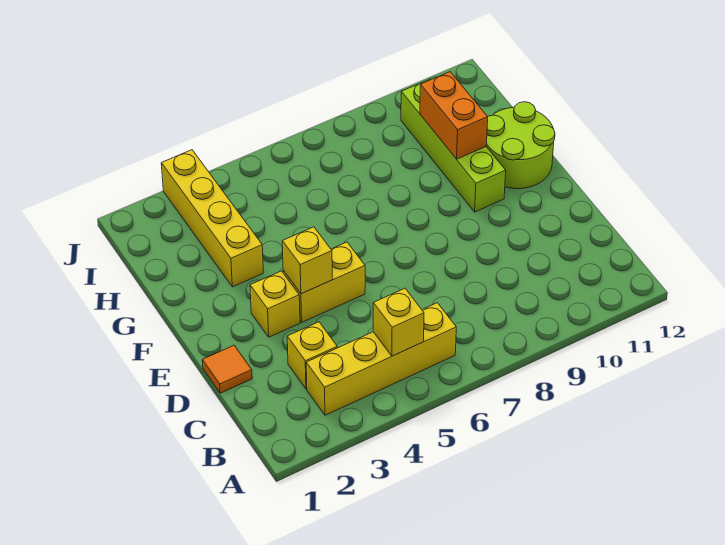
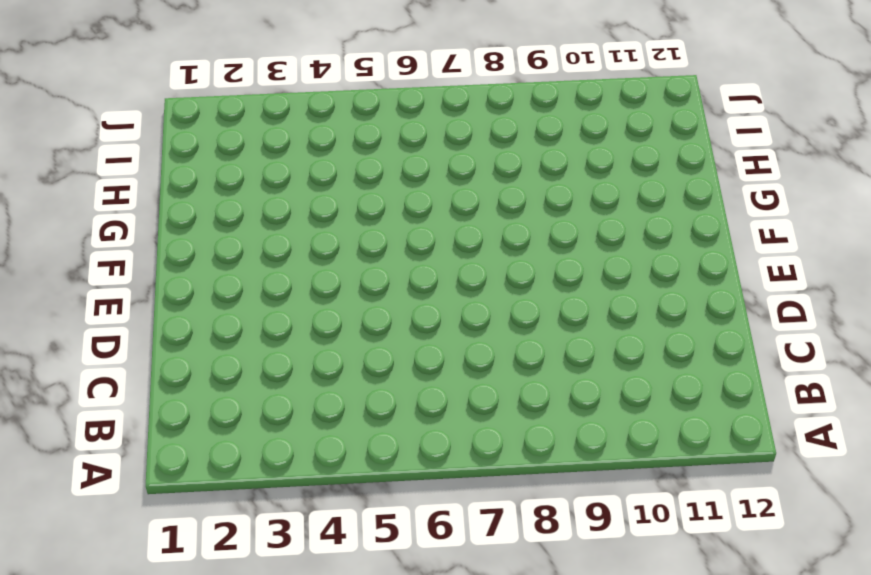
none -> yellow 1x4 brick [306,303,456,415]
none -> yellow 1x1 brick [287,322,337,389]

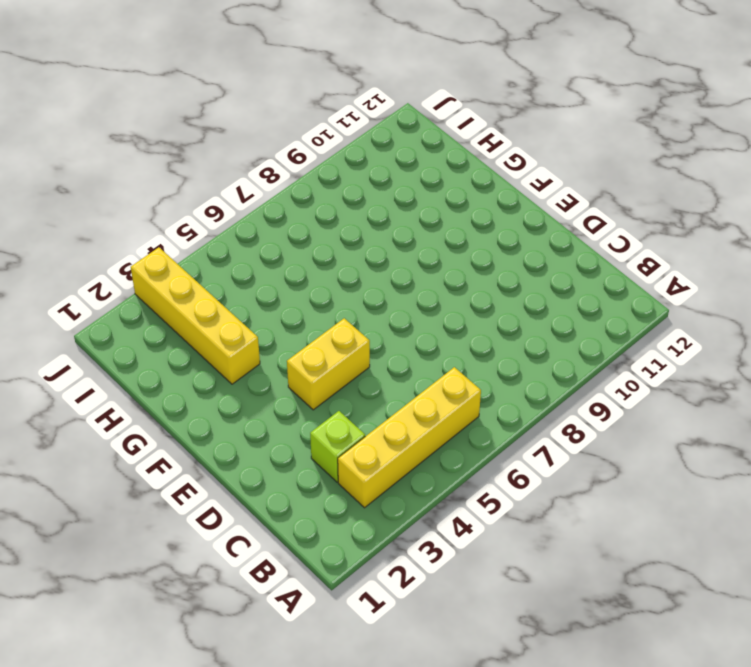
lime 1x1 brick [310,411,365,482] -> yellow 1x1 brick [287,322,337,389]
none -> orange 1x1 tile [202,345,252,393]
none -> yellow 1x1 brick [250,271,300,337]

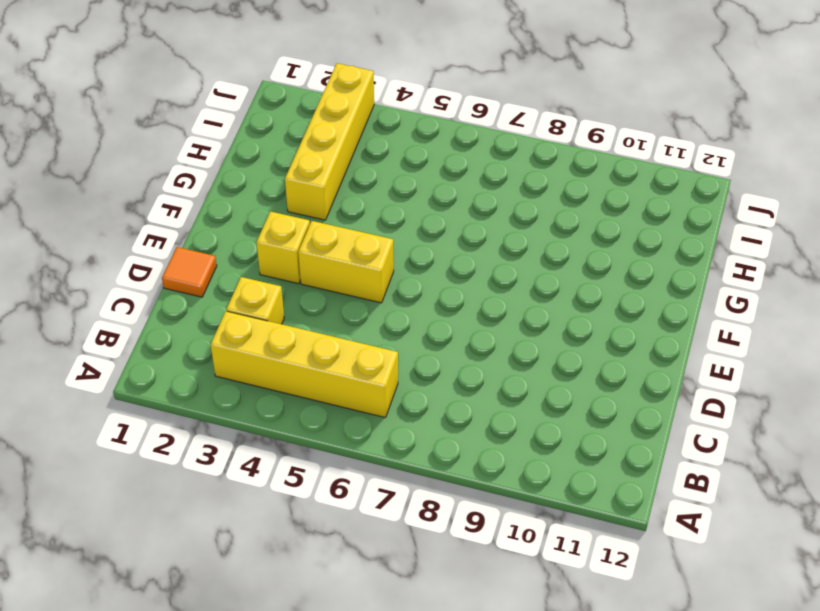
none -> lime 1x4 brick [401,79,506,212]
none -> lime 2x2 round brick [486,102,555,189]

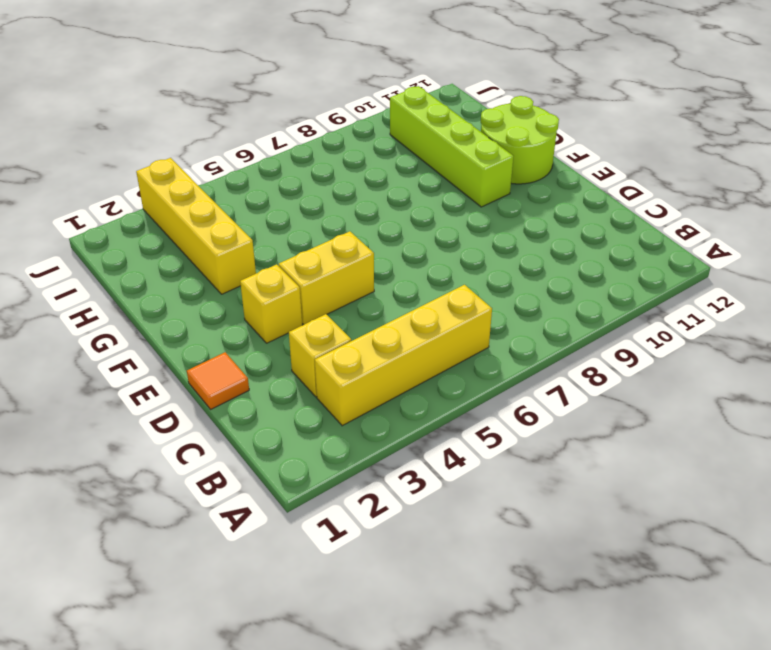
none -> yellow 1x1 brick [373,288,424,356]
none -> yellow 1x1 brick [282,227,332,294]

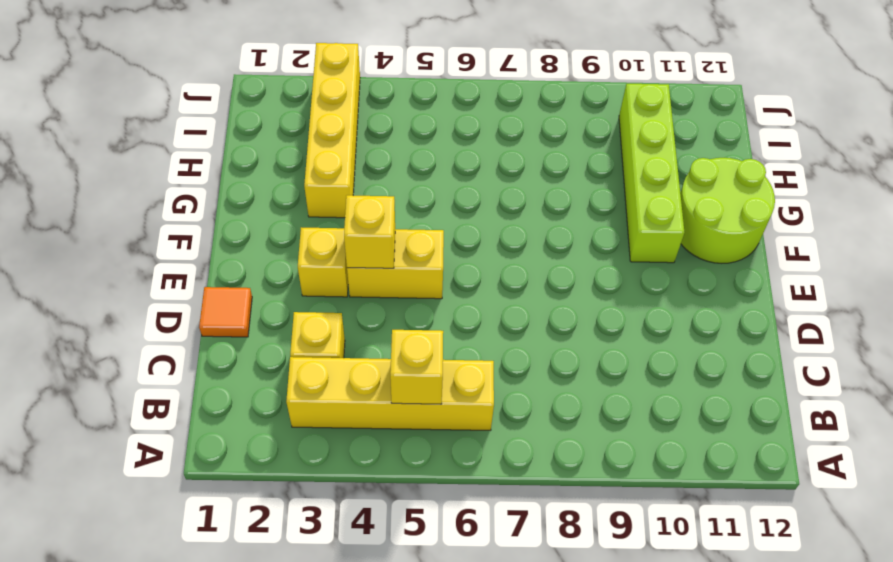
none -> orange 1x2 brick [420,72,488,159]

